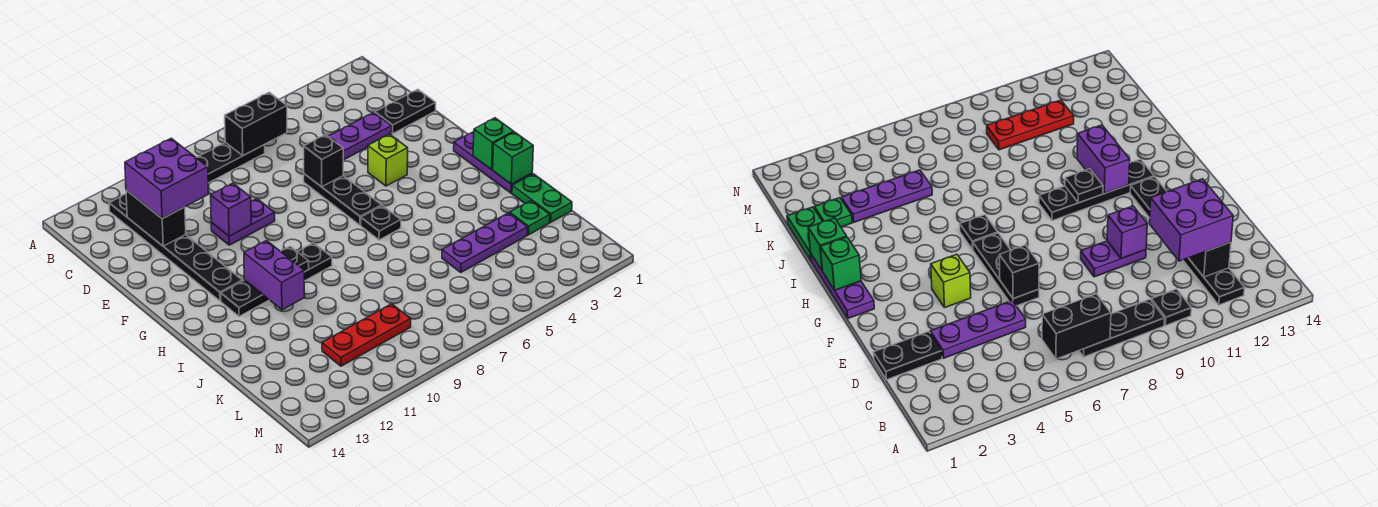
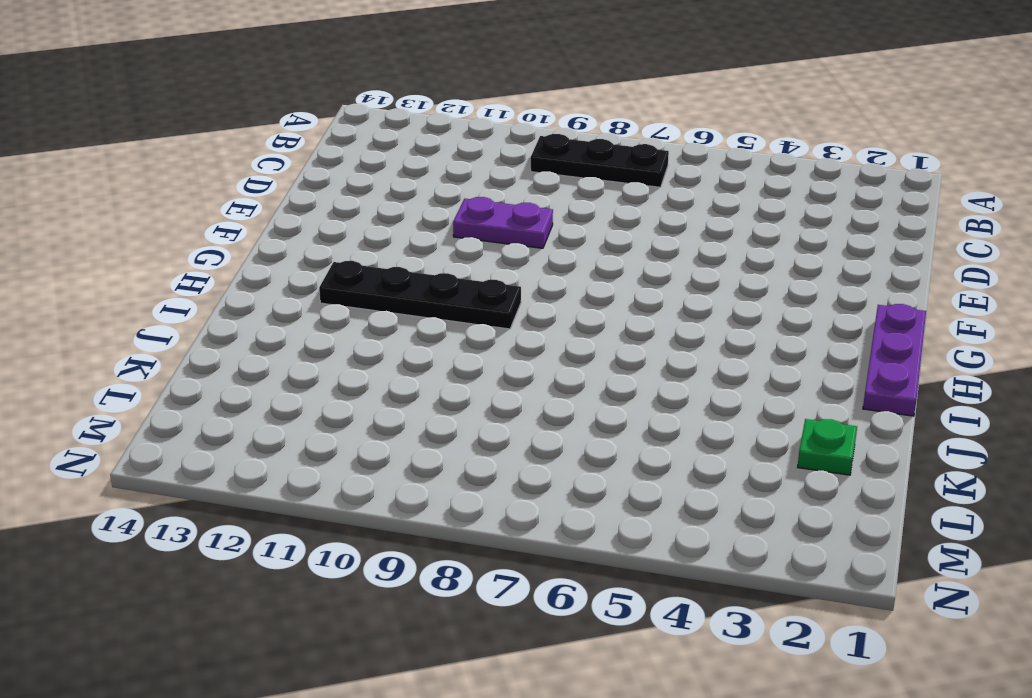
none -> black 1x1 plate [1151,289,1191,326]
none -> black 1x6 plate [109,194,242,301]
none -> black 1x2 plate [375,89,436,134]

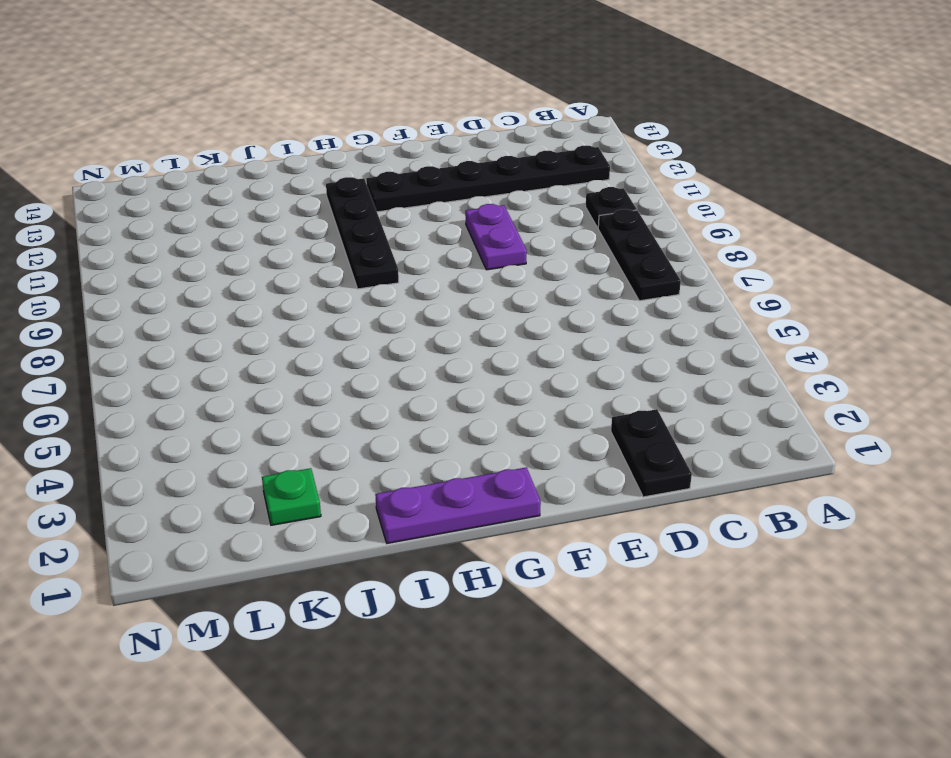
none -> purple 1x3 plate [328,113,392,160]
none -> black 1x3 plate [304,174,382,225]
none -> lime 1x1 brick [368,134,408,186]

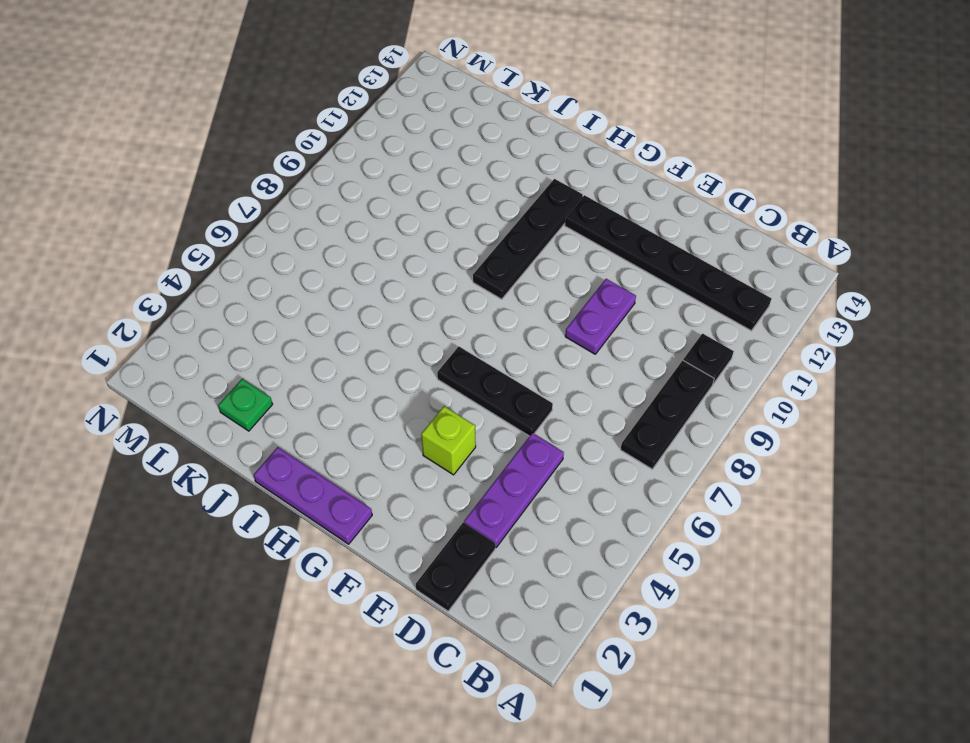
none -> black 1x1 plate [361,206,401,240]
none -> green 1x2 plate [512,174,572,222]
none -> purple 1x3 plate [442,213,528,272]

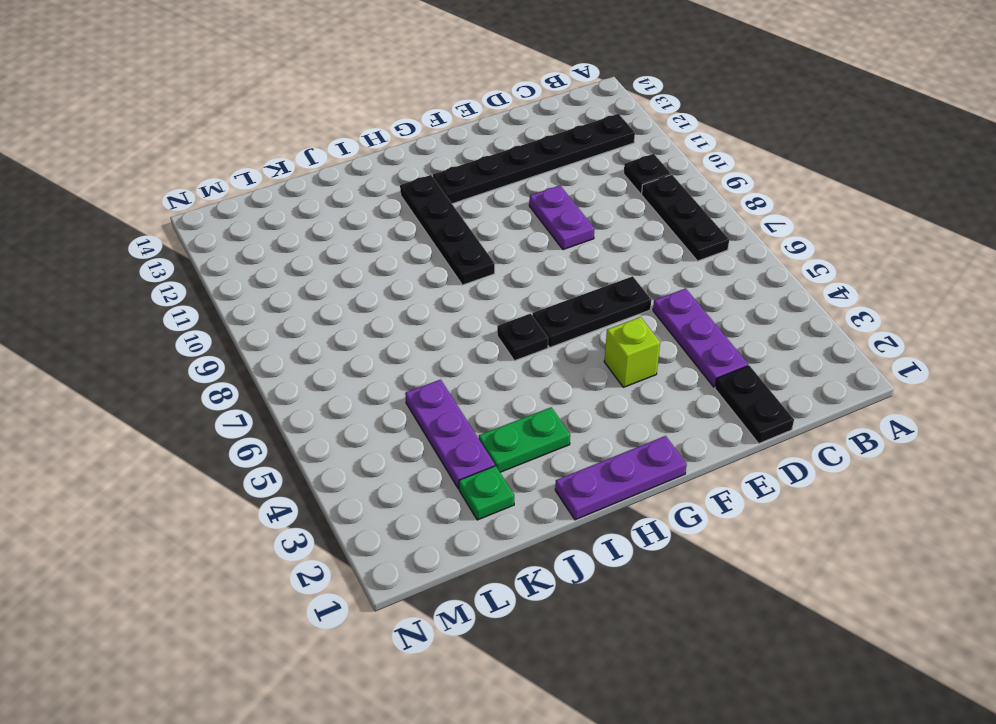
green 1x2 plate [479,407,570,472] -> green 1x2 plate moved to [512,174,572,222]
none -> red 1x3 plate [322,304,411,366]
none -> black 1x2 brick [225,92,287,156]
none -> black 1x2 brick [126,190,186,246]

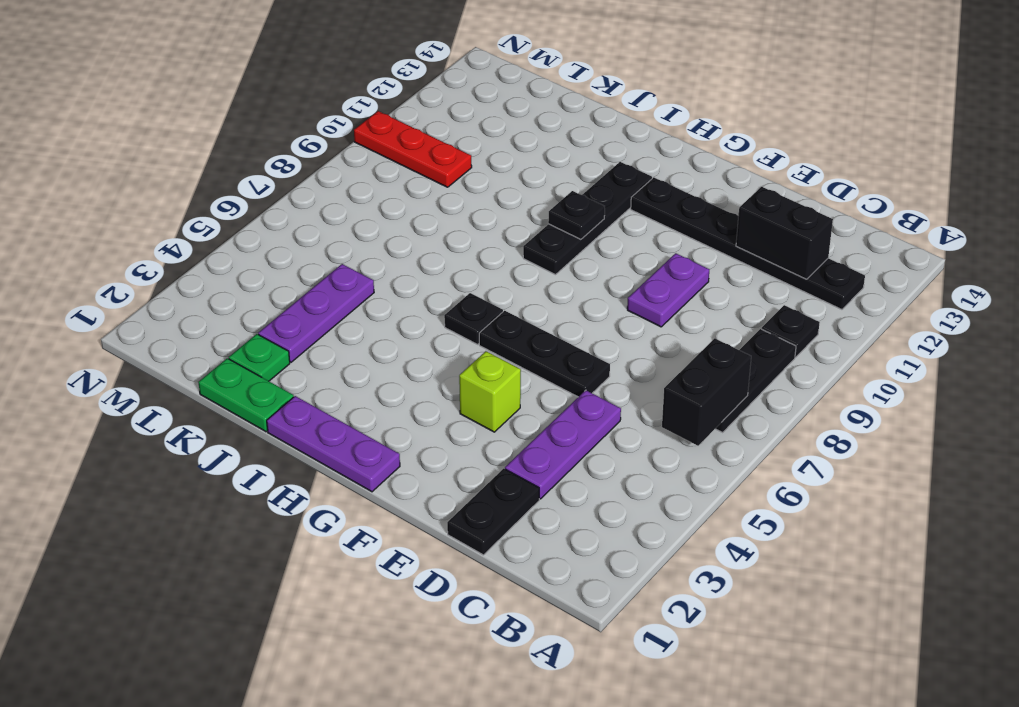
red 1x3 plate [354,111,472,187] -> red 1x3 plate turned to [322,304,411,366]
none -> black 1x1 brick [304,135,343,187]
none -> purple 1x1 brick [211,183,251,236]
none -> green 1x1 brick [473,118,514,170]

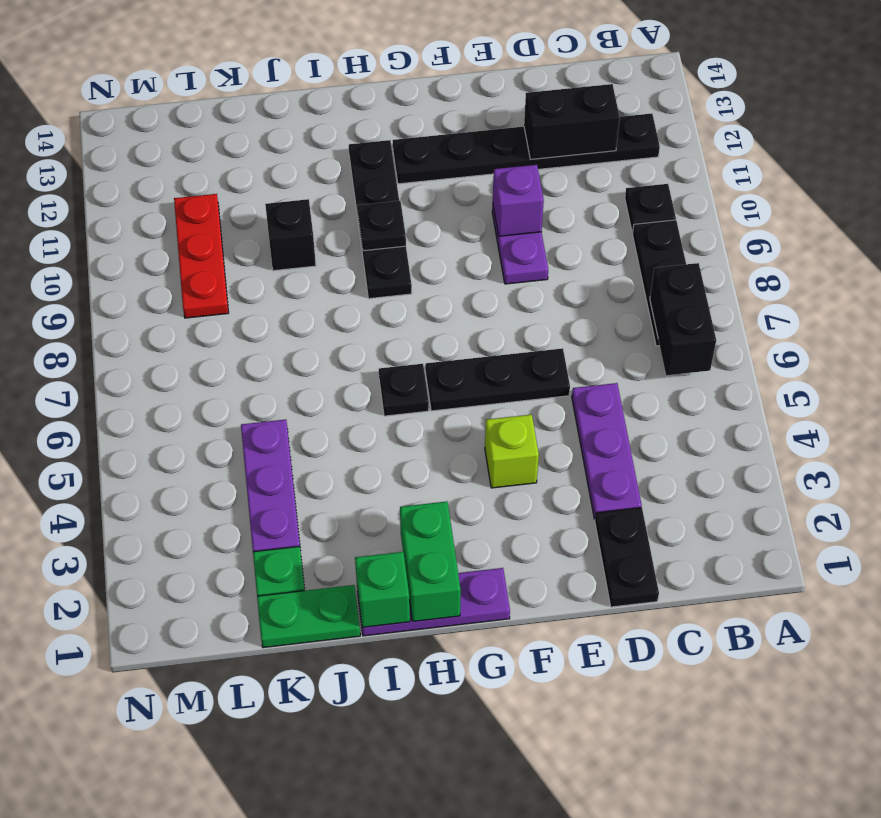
green 1x2 brick [400,501,461,622] -> green 1x1 brick [473,118,514,170]
black 1x1 brick [265,199,316,271] -> black 1x1 brick moved to [304,135,343,187]
none -> purple 1x2 brick [244,240,305,310]
none -> purple 2x2 brick [125,138,209,219]

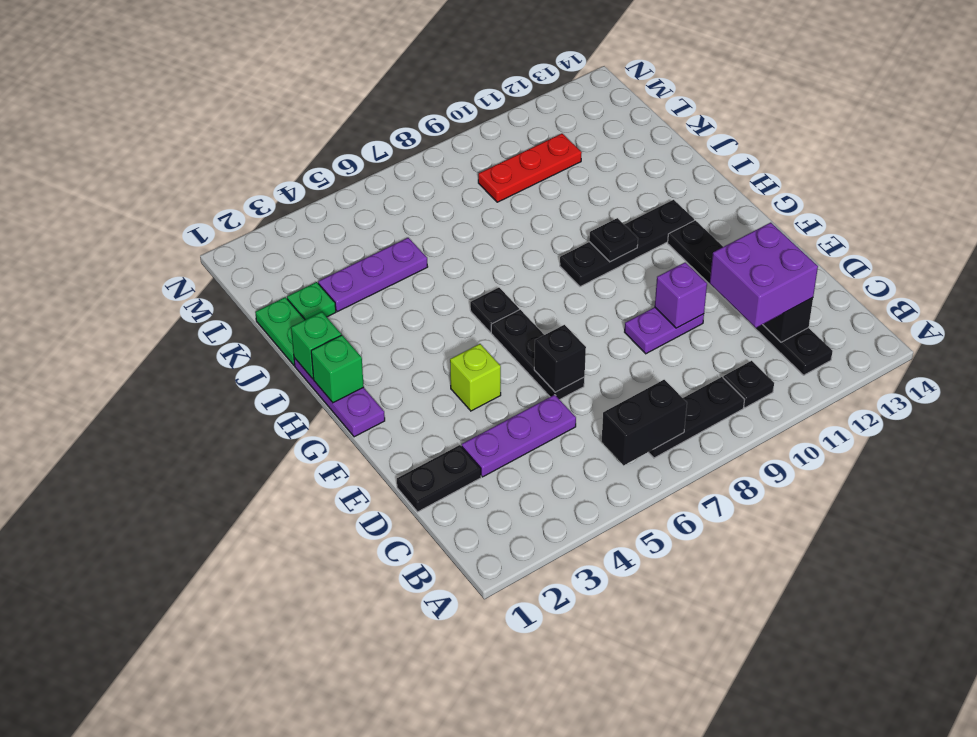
none -> purple 1x2 brick [244,240,305,310]

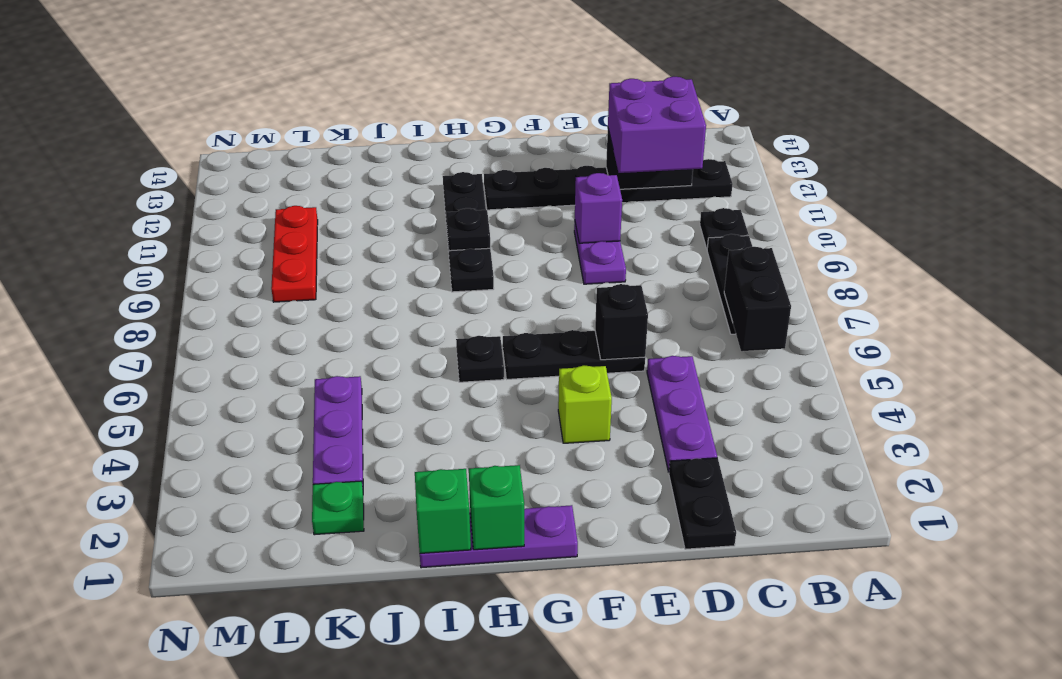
none -> green 1x2 plate [512,174,572,222]
none -> purple 1x2 brick [244,240,305,310]

